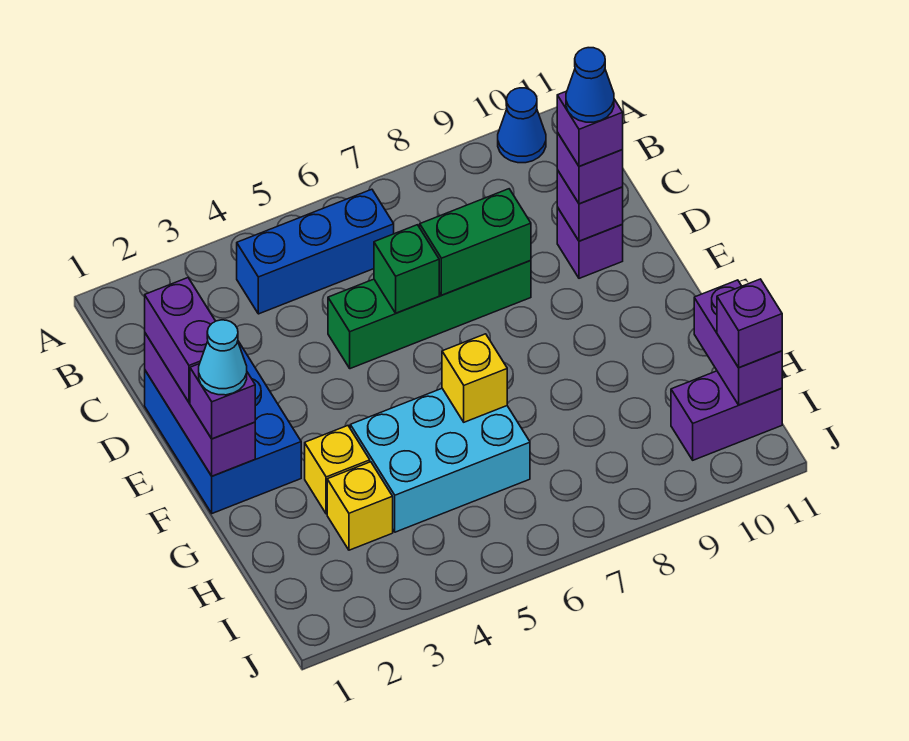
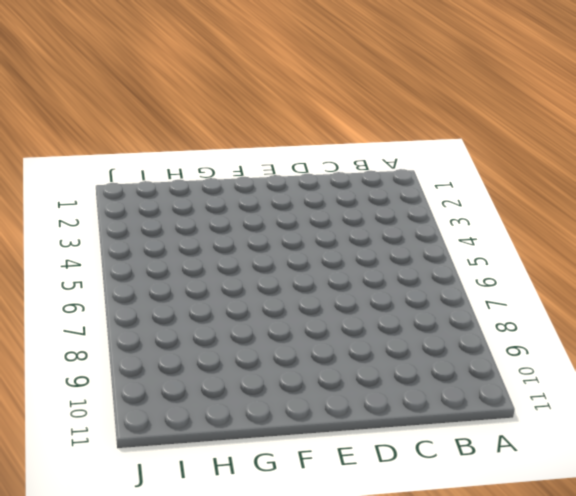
none -> blue 1x1 cone [498,88,546,163]
none -> blue 1x3 brick [237,189,394,314]
none -> blue 2x3 brick [145,341,301,513]

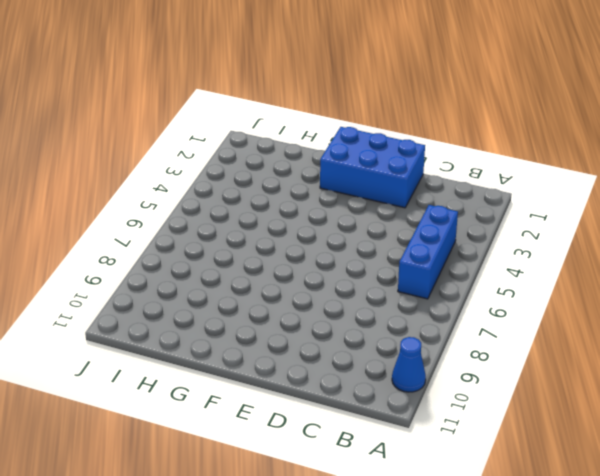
none -> green 1x4 brick [328,260,531,369]
none -> purple 1x1 brick [557,207,623,278]
none -> yellow 1x1 brick [305,426,370,514]

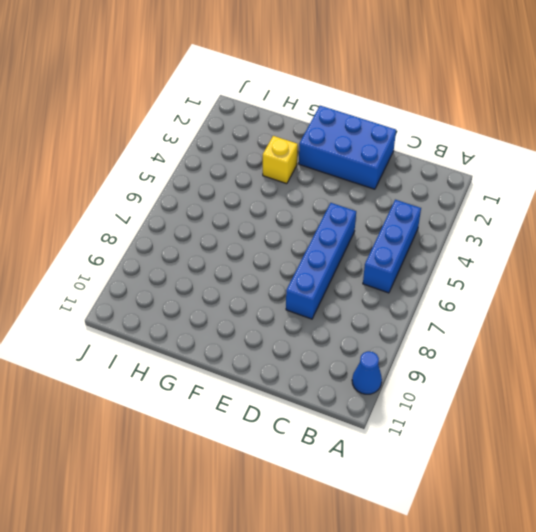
blue 1x4 brick [286,203,356,319] -> green 1x4 brick [328,260,531,369]
none -> purple 1x1 brick [557,207,623,278]
none -> cyan 2x3 brick [350,389,530,532]
none -> yellow 1x1 brick [327,462,393,550]

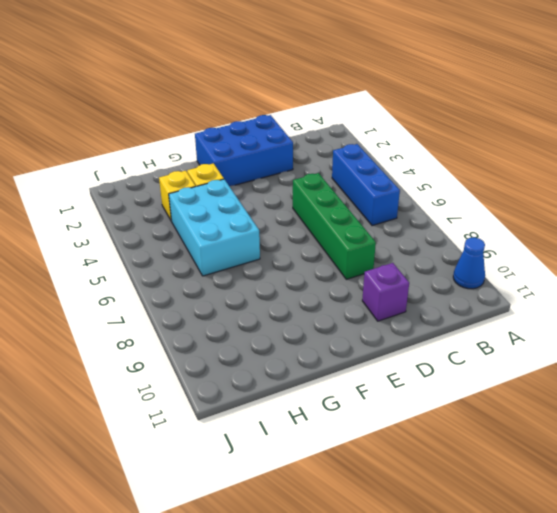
none -> purple 1x2 brick [671,371,782,460]
none -> purple 1x3 brick [145,333,255,476]
none -> green 1x1 brick [374,225,439,313]

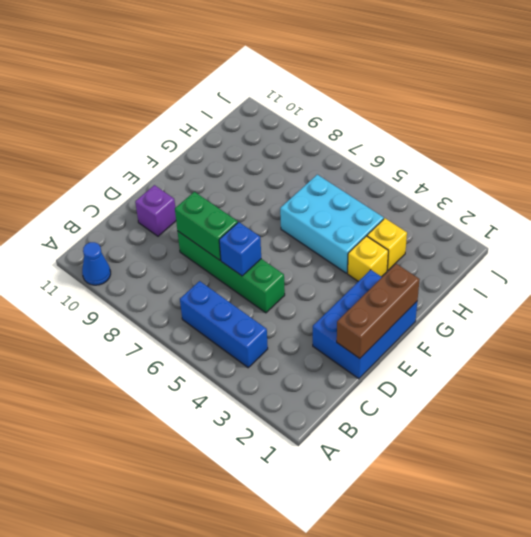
brown 1x3 brick [337,264,420,359] -> purple 1x3 brick [145,333,255,476]
blue 1x1 brick [219,222,261,276] -> green 1x1 brick [374,225,439,313]
none -> purple 1x2 brick [671,371,782,460]
none -> purple 1x1 brick [557,170,623,241]
none -> yellow 1x1 brick [442,334,507,422]

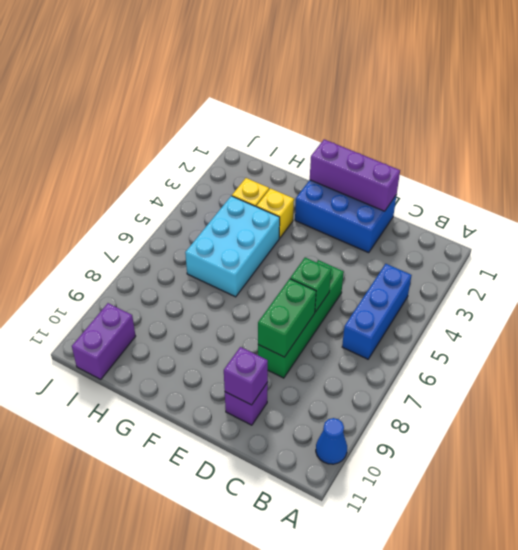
none -> yellow 1x1 brick [442,334,507,422]
none -> purple 1x2 brick [694,280,782,405]
none -> purple 1x2 brick [145,278,215,402]

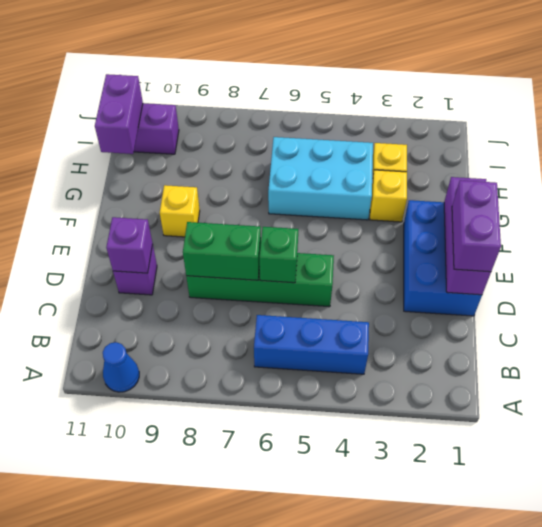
yellow 1x1 brick [160,185,200,237] -> yellow 1x1 brick moved to [442,334,507,422]
none -> purple 1x1 brick [557,133,623,204]
none -> purple 1x1 brick [190,364,255,439]
none -> purple 1x1 brick [717,279,782,368]

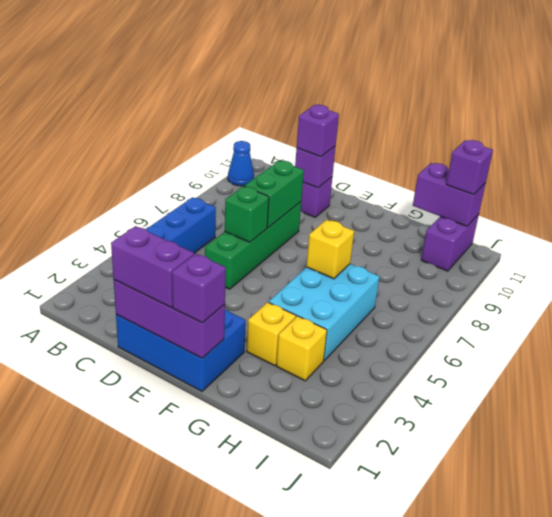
none -> purple 1x1 brick [557,91,623,166]
none -> cyan 1x1 cone [199,320,247,395]
none -> blue 1x1 cone [566,48,614,122]

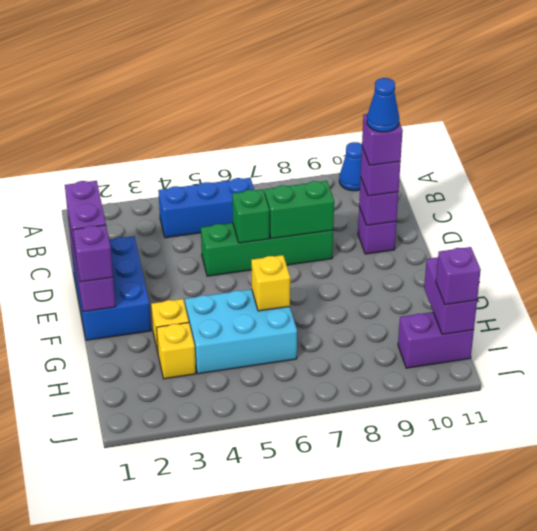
none -> cyan 1x1 cone [199,320,247,395]

